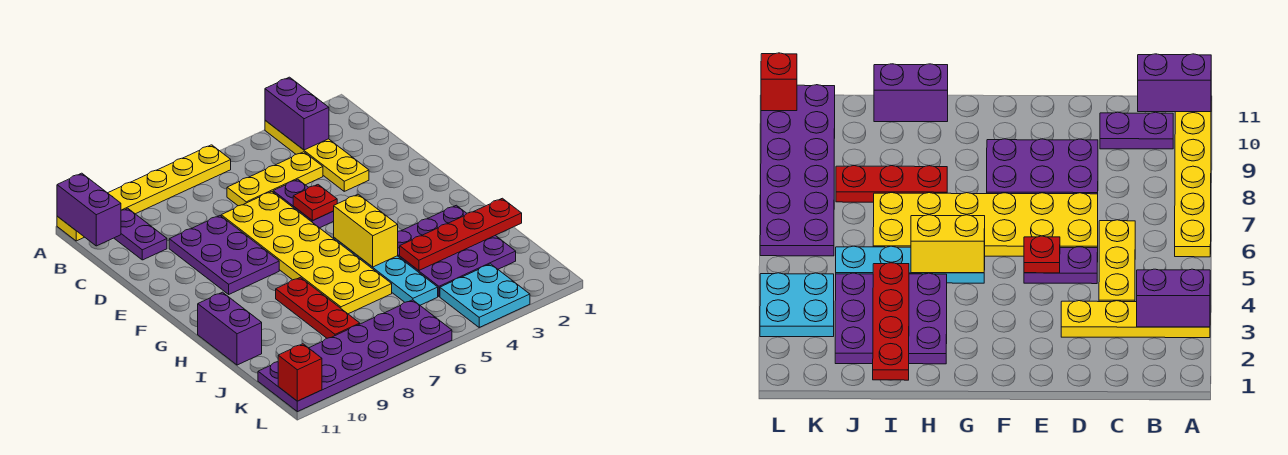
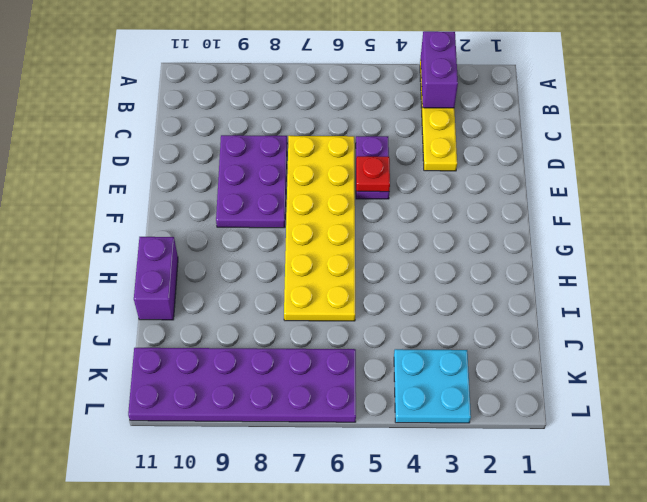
none -> yellow 1x6 plate [57,145,231,241]
none -> purple 1x2 plate [114,208,167,260]
none -> yellow 1x3 plate [227,152,323,206]

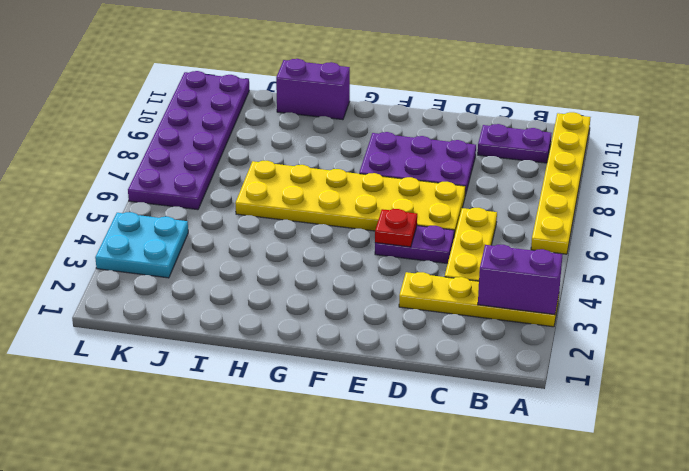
none -> cyan 1x4 plate [334,238,438,305]
none -> purple 3x3 plate [398,205,516,296]
none -> red 1x3 plate [276,277,360,338]

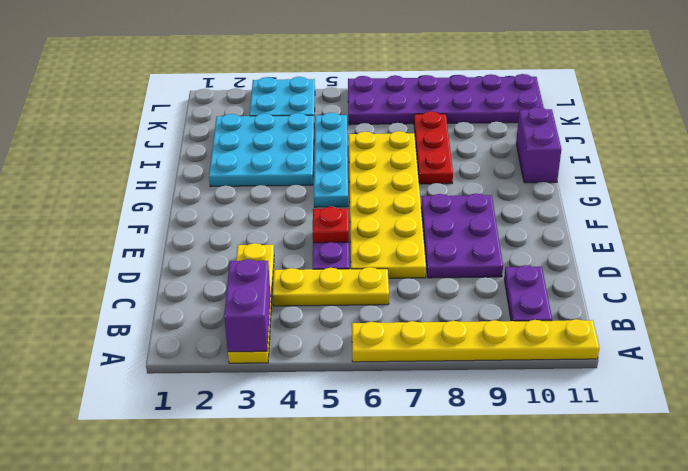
cyan 3x3 plate [209,113,314,187] -> purple 3x3 plate [398,205,516,296]
none -> purple 1x2 brick [57,173,121,246]
none -> yellow 1x2 brick [334,194,398,267]
none -> red 1x4 plate [400,198,522,270]

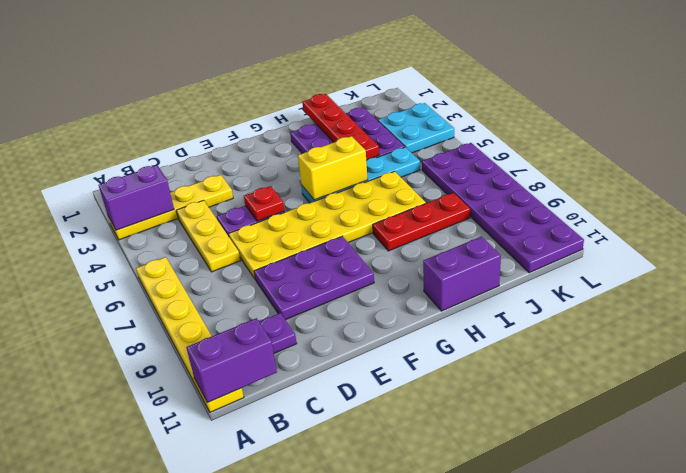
none -> red 1x1 brick [278,344,322,401]

